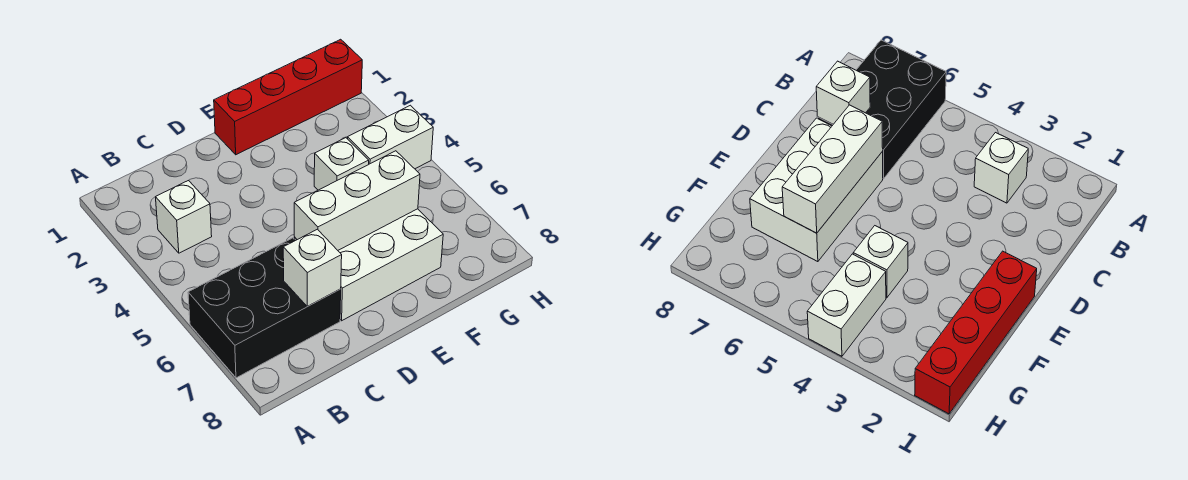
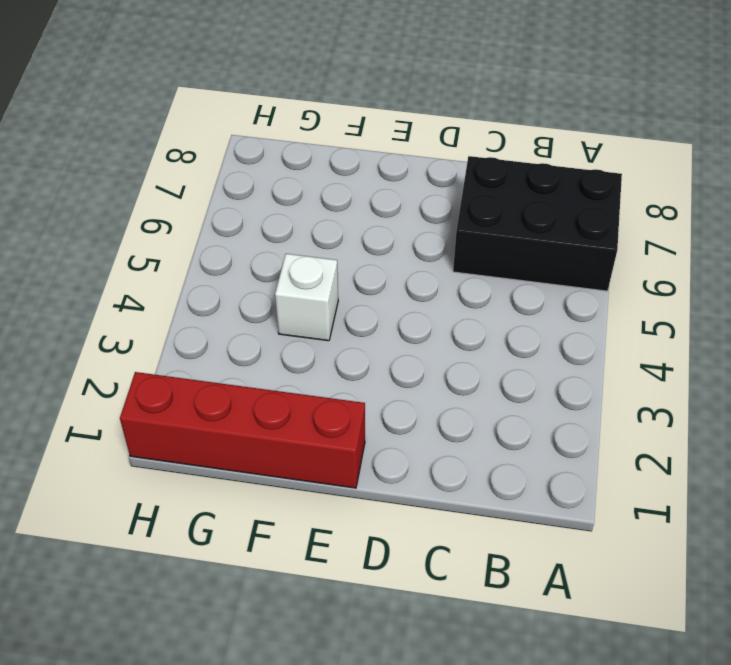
none -> white 1x1 brick [156,180,212,253]
none -> white 2x3 brick [294,209,443,321]

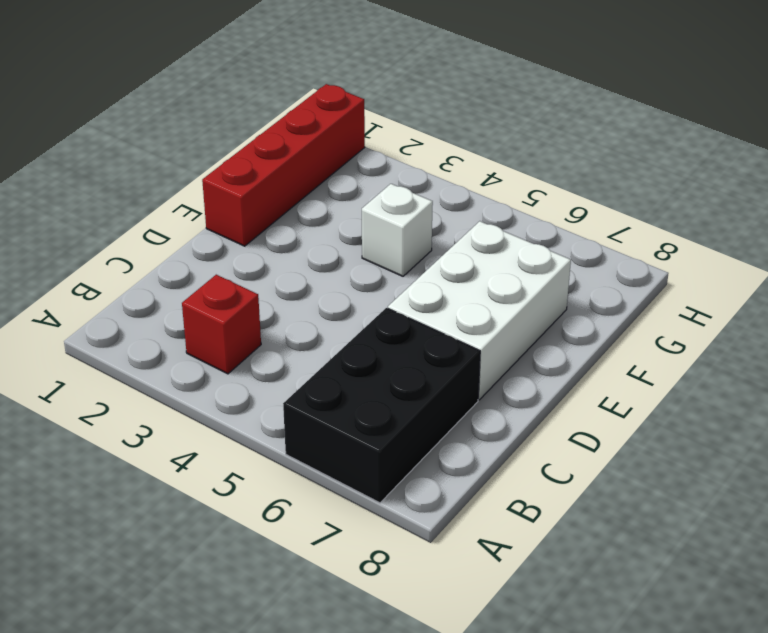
red 1x1 brick [182,275,261,374] -> white 1x1 brick [156,180,212,253]
none -> white 1x2 brick [348,105,433,169]
none -> white 1x1 brick [283,229,342,306]

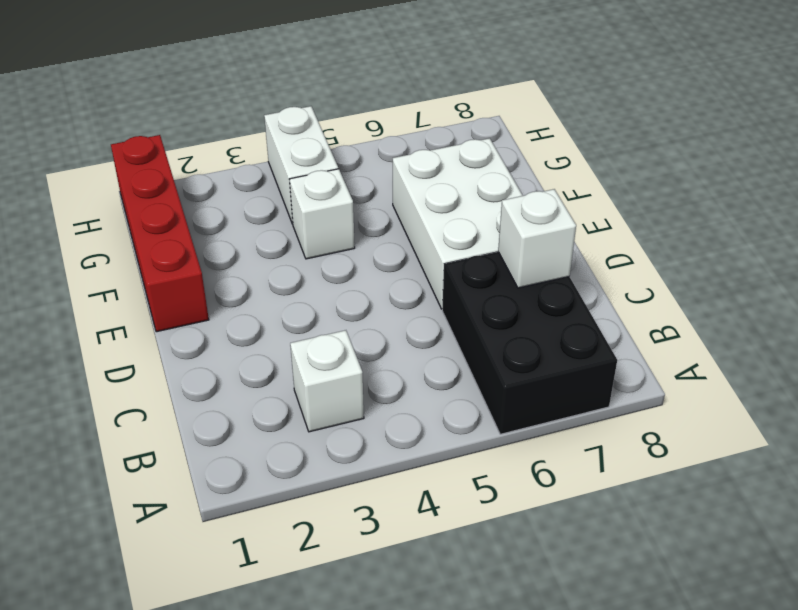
none -> white 1x3 brick [294,151,420,250]

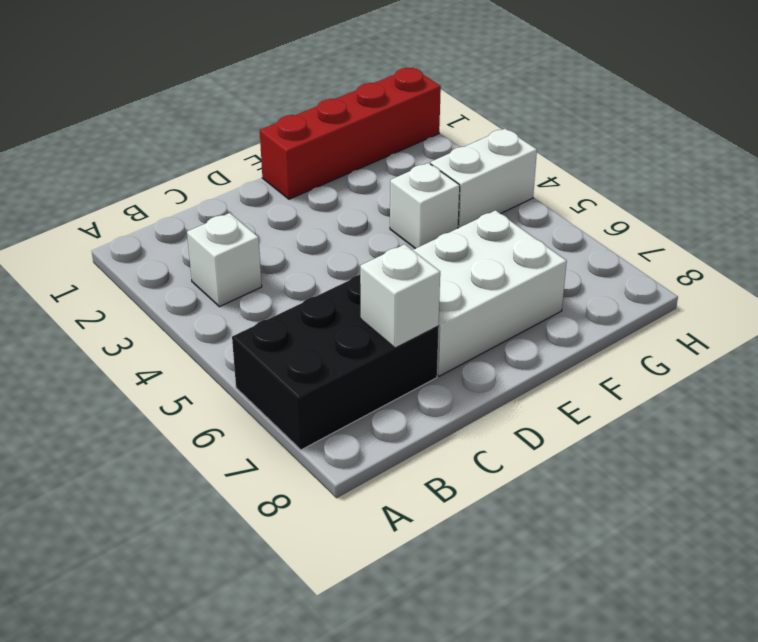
none -> white 1x3 brick [294,151,420,250]

